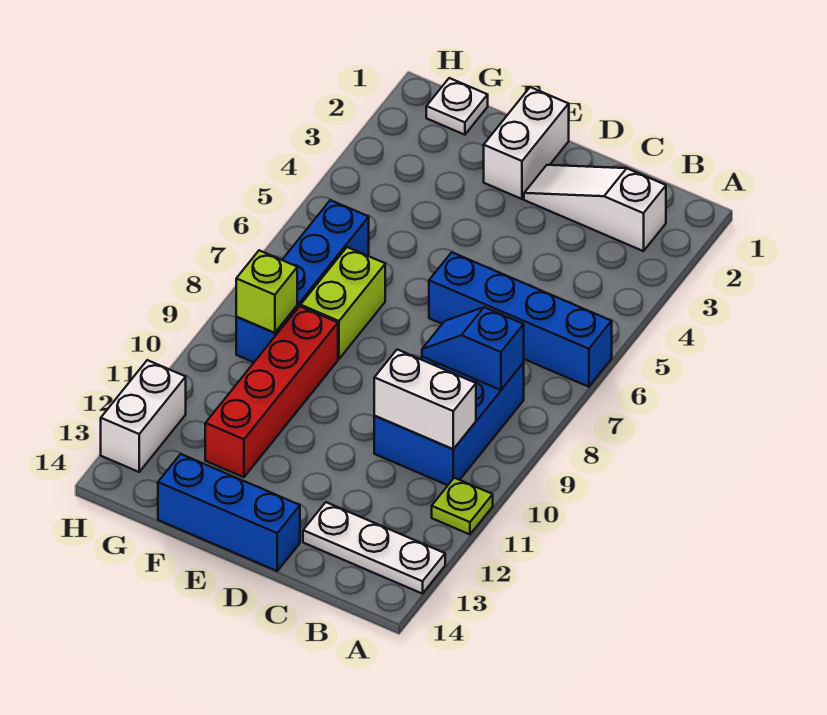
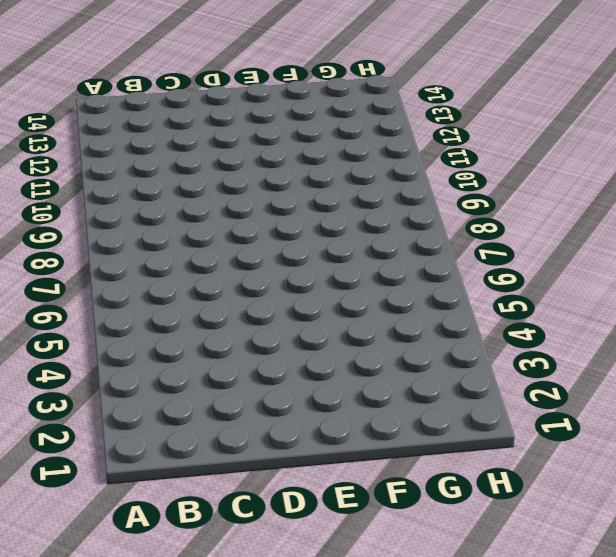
none -> blue 1x4 brick [429,252,612,387]
none -> lime 1x1 plate [432,478,493,534]
none -> white 1x3 plate [303,502,445,594]

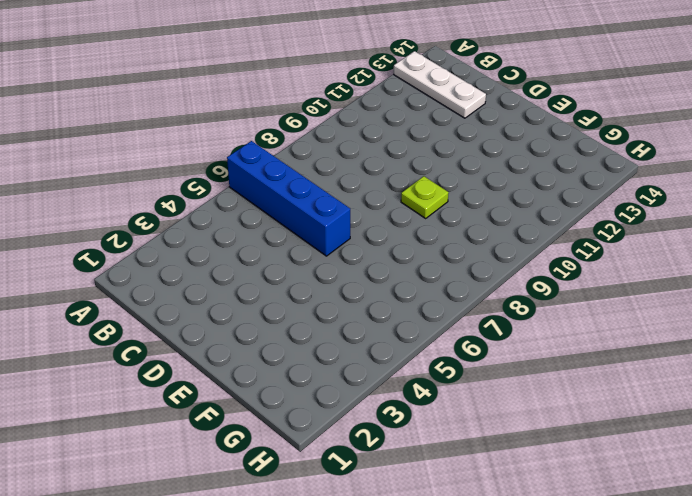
lime 1x1 plate [401,176,449,218] -> lime 1x1 plate moved to [432,478,493,534]
none -> white 1x3 slope [524,165,666,251]
none -> blue 2x3 brick [374,357,524,485]
none -> blue 1x3 brick [158,454,300,571]

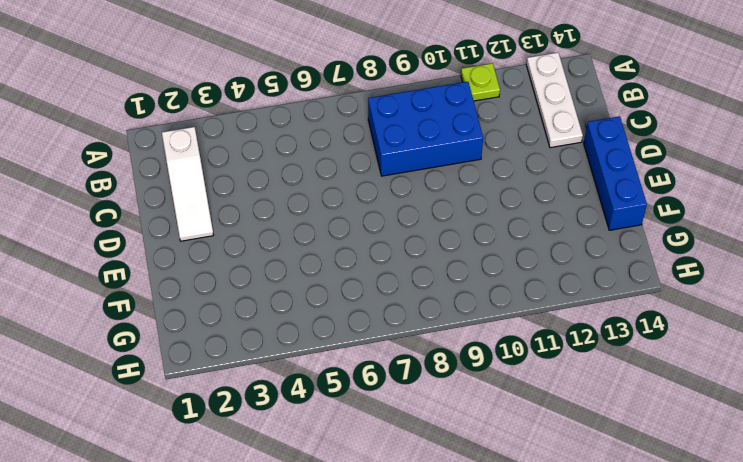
none -> blue 1x4 brick [429,252,612,387]
none -> white 1x2 brick [484,87,569,199]
none -> lime 1x2 brick [301,247,385,359]

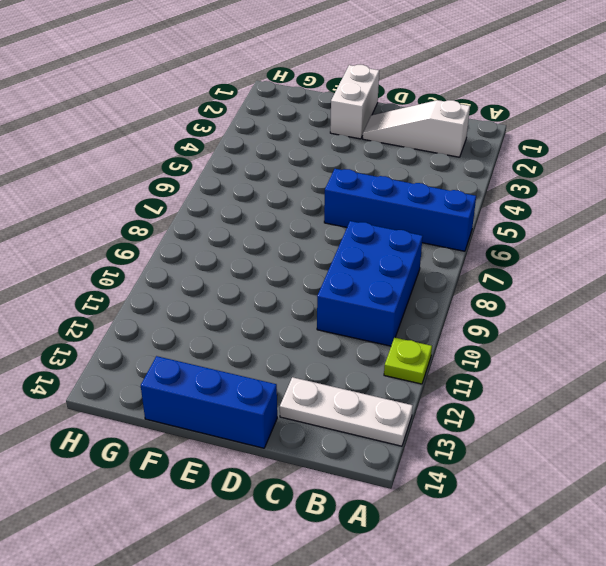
none -> lime 1x2 brick [301,247,385,359]
none -> red 1x4 brick [205,306,338,477]
none -> white 1x1 plate [426,78,488,135]

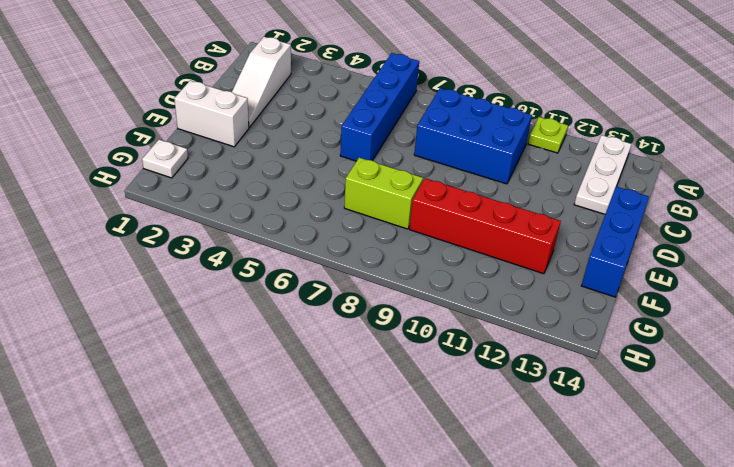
none -> blue 1x4 brick [236,200,369,362]
none -> white 1x2 brick [101,360,186,472]
none -> blue 1x2 slope [422,307,524,390]

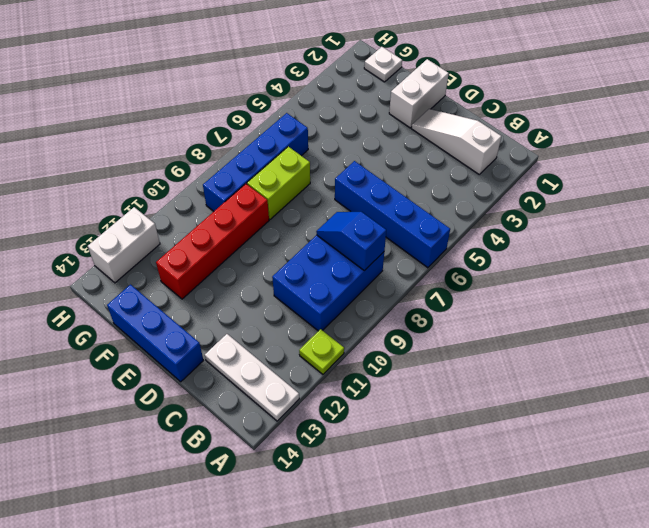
none -> white 1x2 brick [374,349,476,449]
none -> lime 1x1 brick [236,250,297,333]

